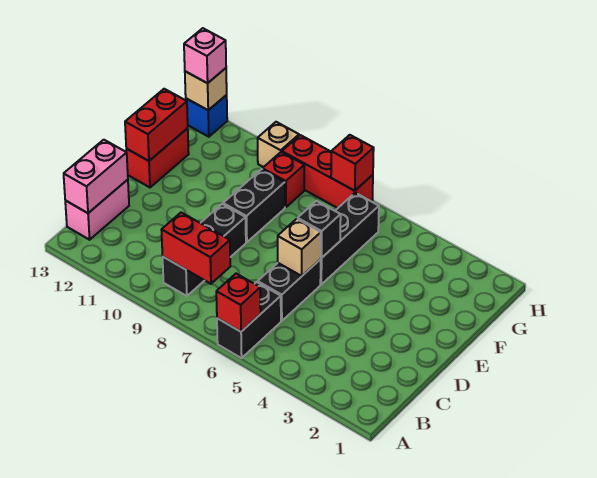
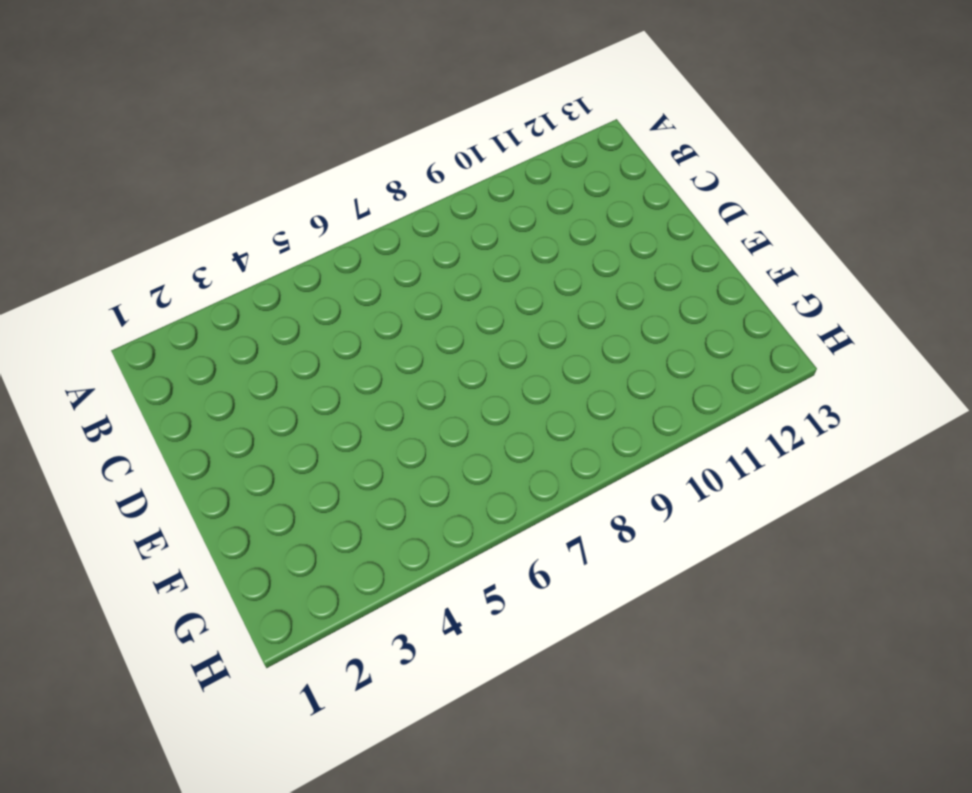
none -> black 1x2 brick [217,282,281,358]
none -> black 1x3 brick [163,204,246,296]
none -> pink 1x2 brick [65,180,129,240]

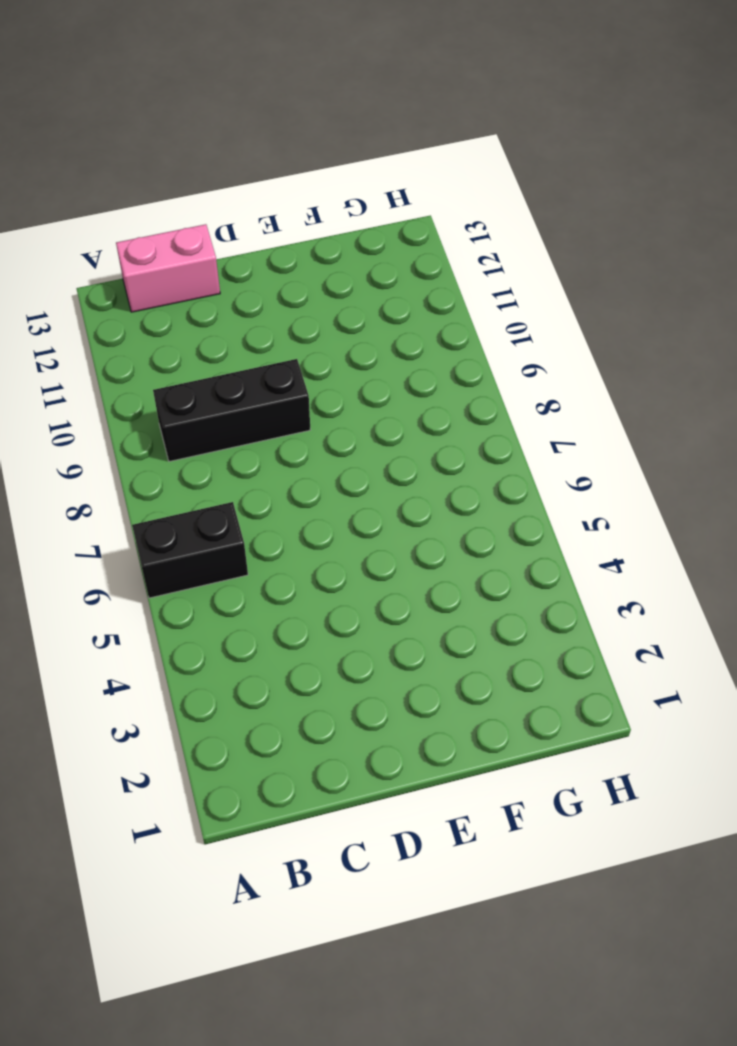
none -> black 1x2 brick [258,259,321,321]
none -> black 1x3 brick [320,193,379,284]
none -> black 1x2 brick [223,169,285,242]

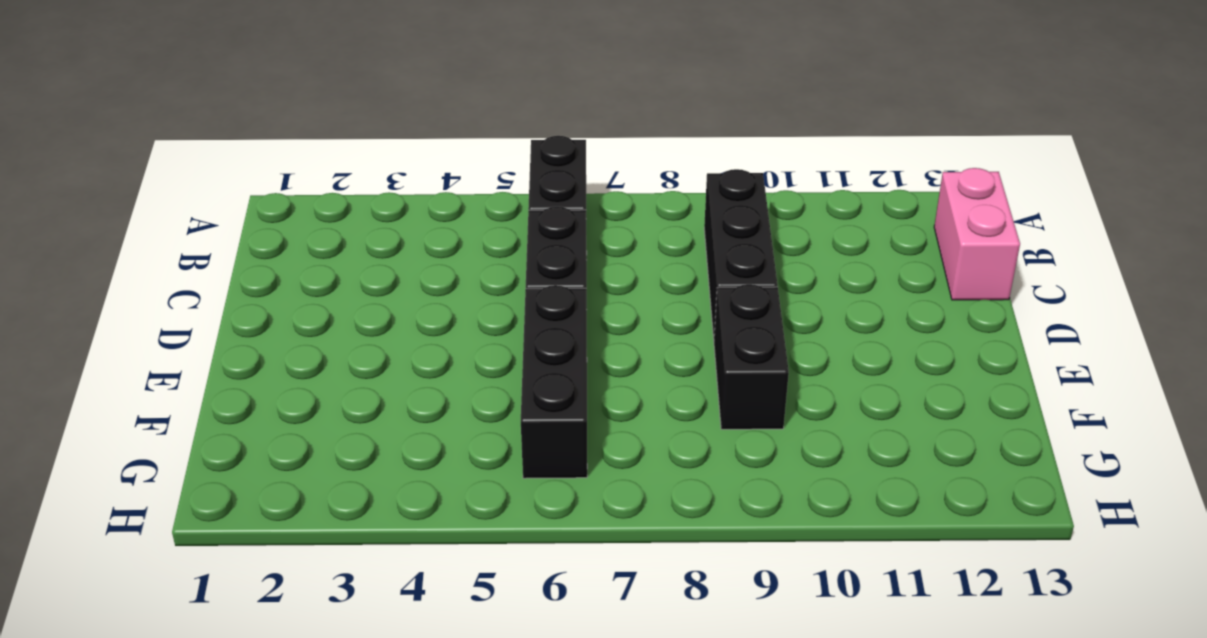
none -> red 1x2 brick [126,128,189,187]
none -> red 1x1 brick [262,152,304,207]
none -> red 1x3 brick [282,135,373,208]

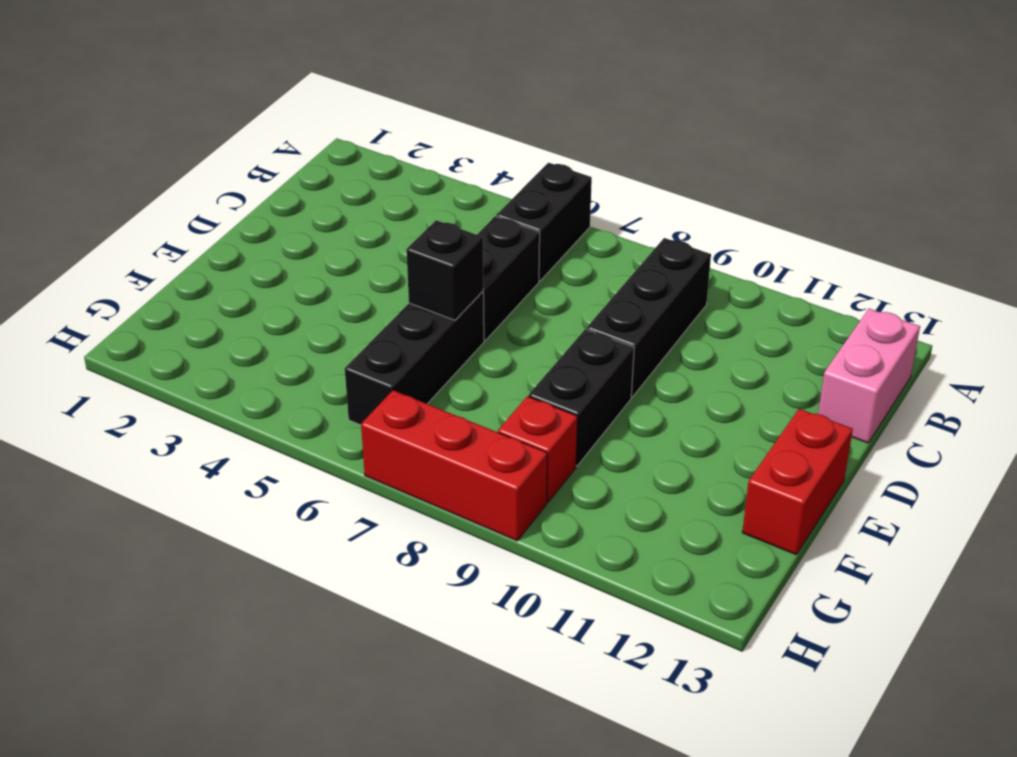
none -> tan 1x1 brick [258,122,299,167]
none -> blue 1x1 brick [186,95,227,137]
none -> red 1x1 brick [216,274,261,332]

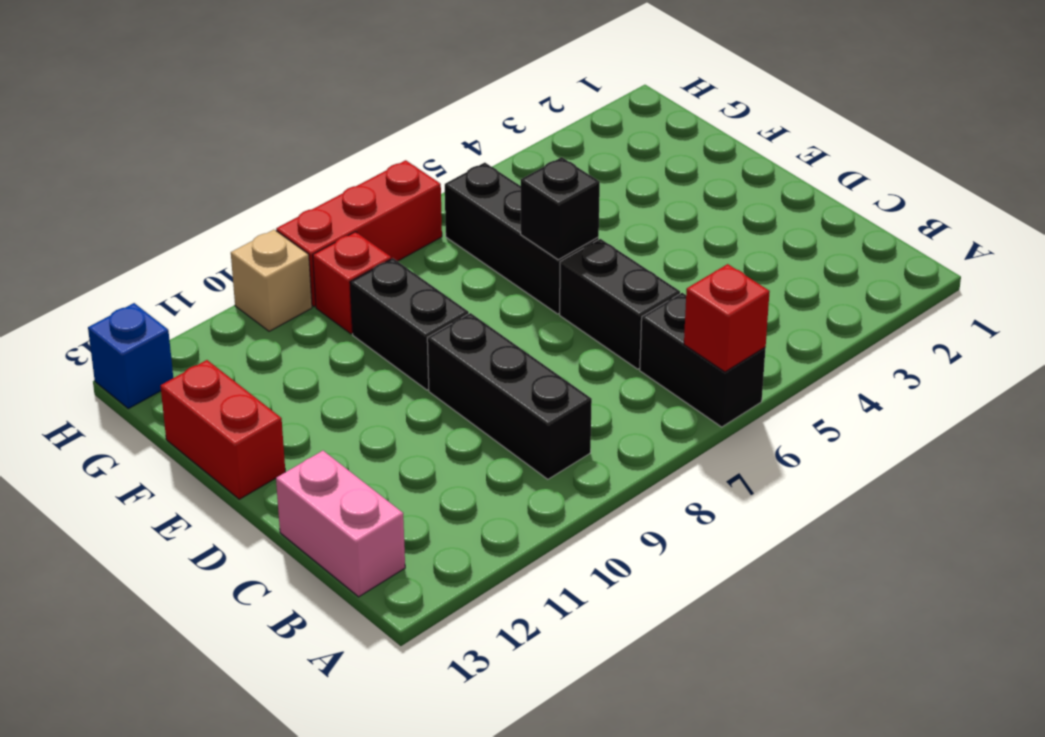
none -> red 1x2 brick [162,212,230,284]
none -> pink 1x2 brick [64,140,128,213]
none -> tan 1x1 brick [278,219,321,276]

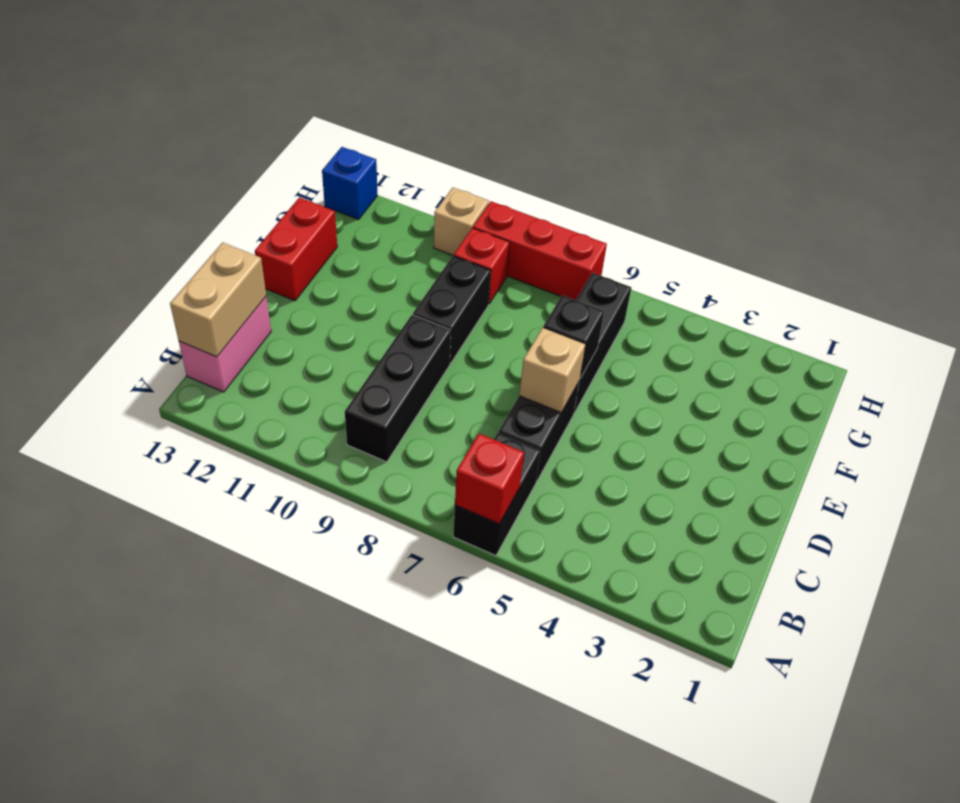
tan 1x2 brick [170,242,266,357] -> pink 1x2 brick [64,140,128,213]
none -> red 1x2 brick [162,212,230,284]
none -> red 1x2 brick [125,89,188,161]
none -> red 1x1 brick [331,135,374,191]

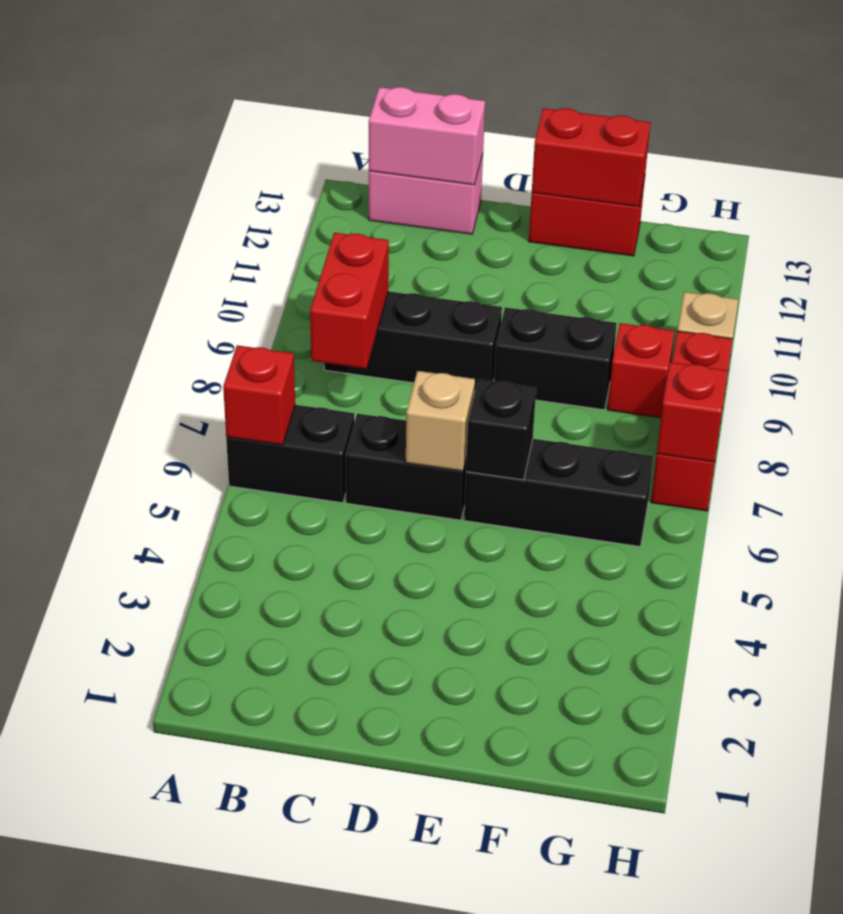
none -> blue 1x1 brick [186,95,227,137]
none -> tan 1x1 brick [185,68,227,110]
none -> pink 1x1 brick [184,28,226,83]

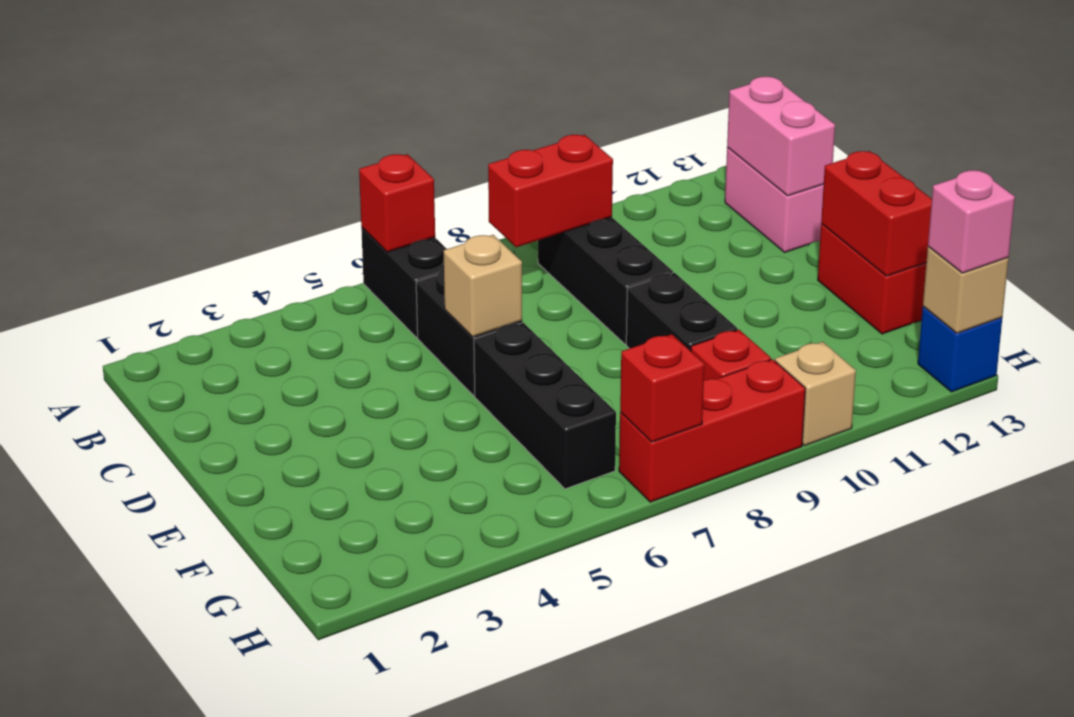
none -> black 1x1 brick [298,201,341,258]

